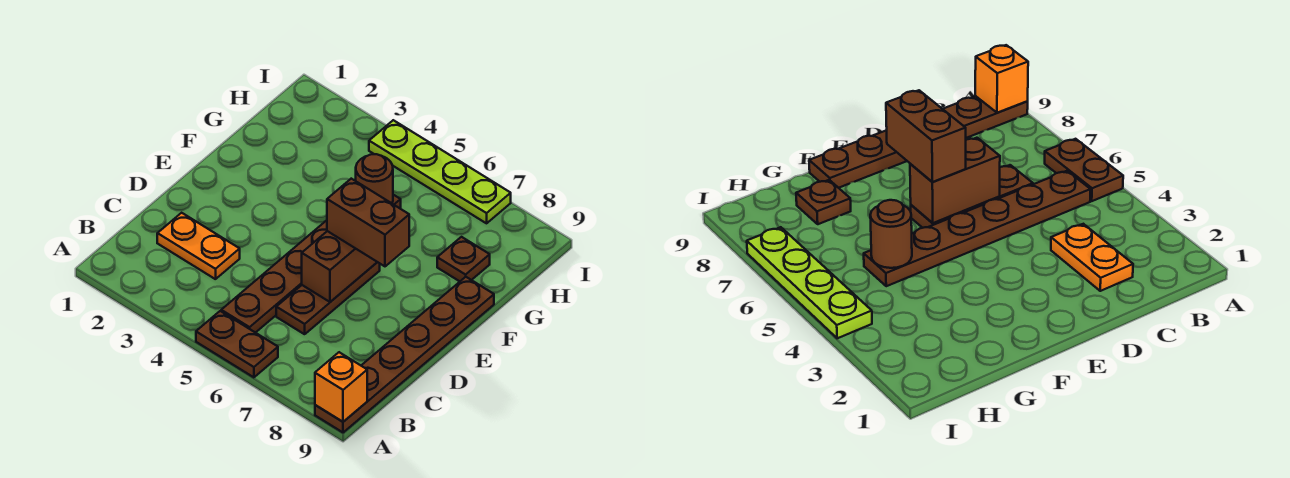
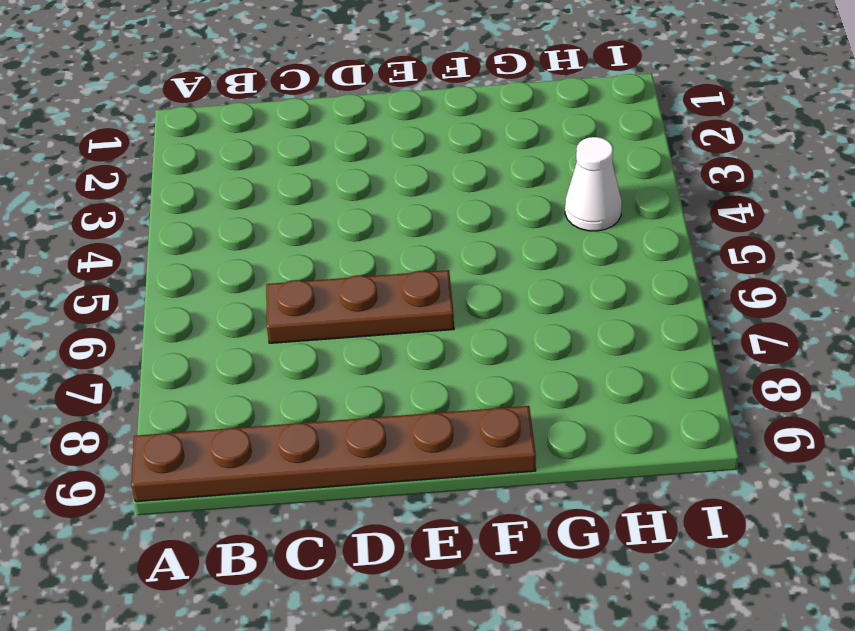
white 1x1 cone [565,137,622,231] -> none
none -> brown 1x2 plate [196,311,278,377]
none -> brown 1x6 plate [221,195,401,333]

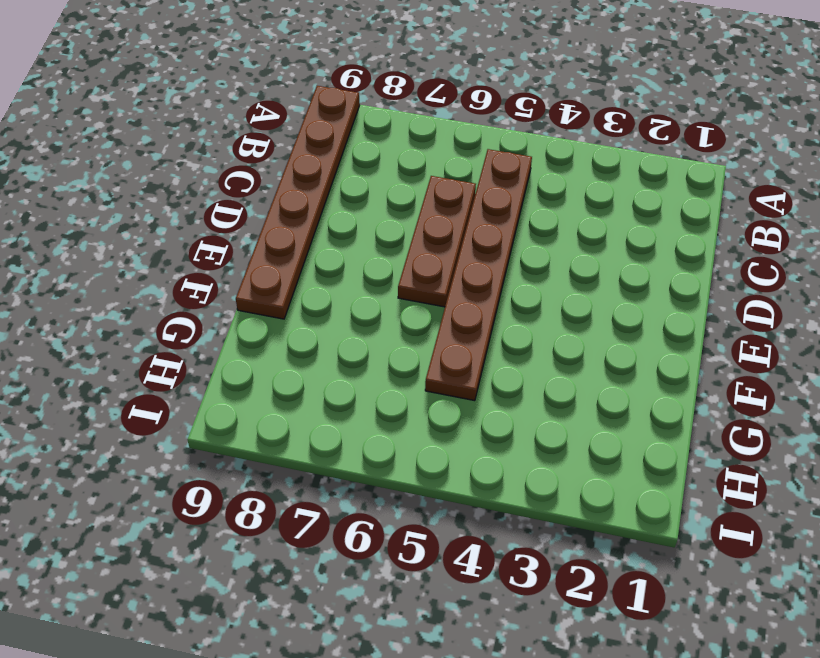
none -> brown 1x2 plate [196,311,278,377]
none -> orange 1x2 plate [157,213,240,279]

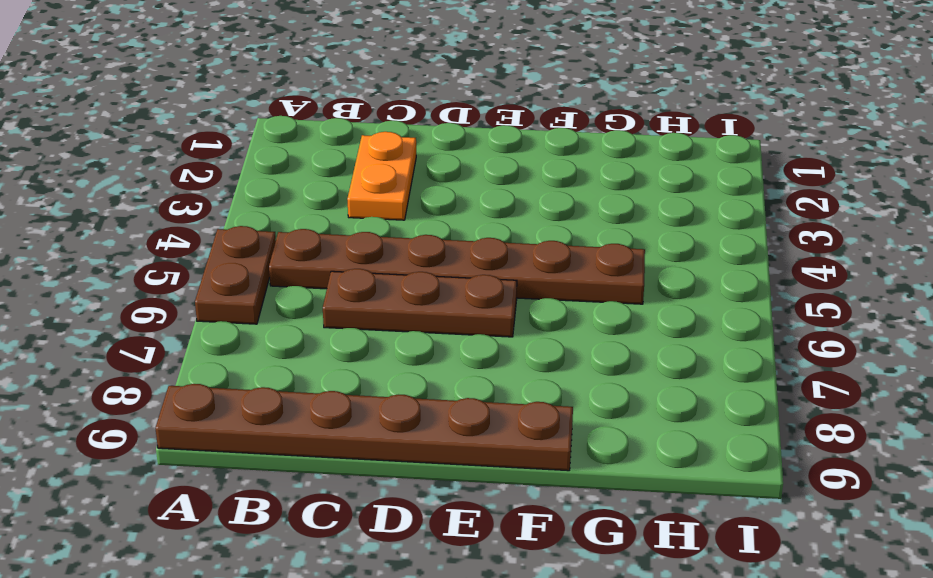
none -> brown 1x1 plate [437,237,490,281]
none -> lime 1x4 plate [369,120,511,223]

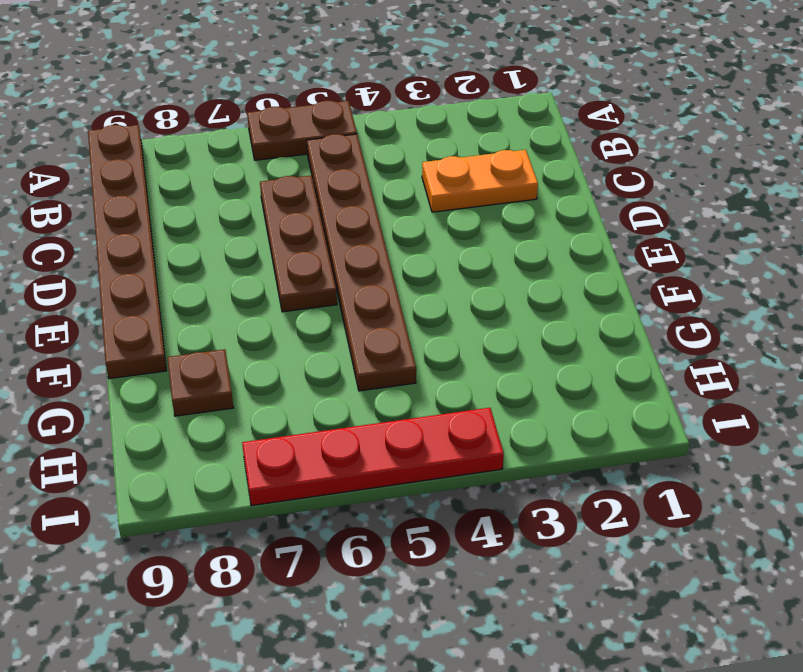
red 1x4 plate [242,408,504,506] -> lime 1x4 plate [369,120,511,223]
none -> orange 1x1 brick [315,352,367,422]
none -> brown 1x2 brick [302,231,377,302]

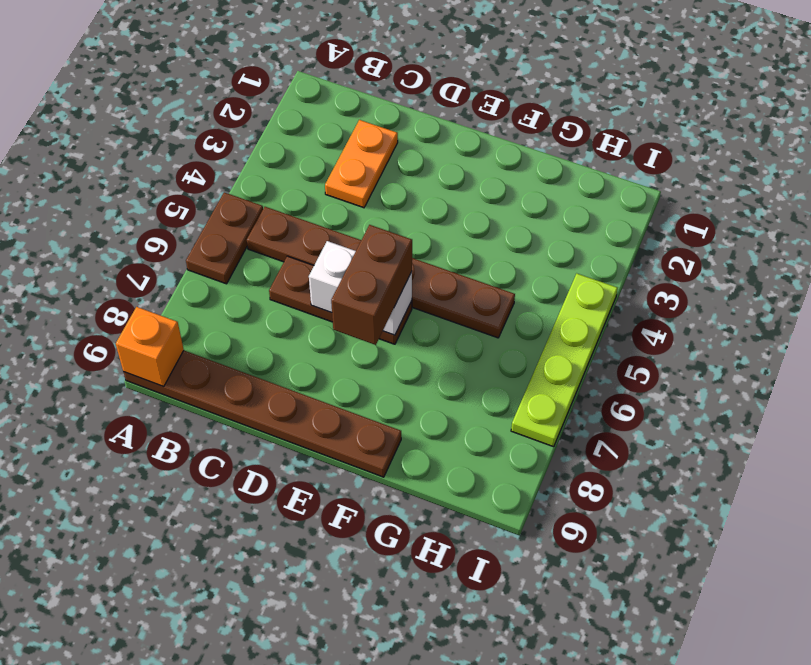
white 1x2 brick [309,241,412,335] -> brown 1x2 brick [302,231,377,302]
none -> brown 1x1 plate [437,237,490,281]
none -> brown 1x1 round brick [356,154,393,203]

